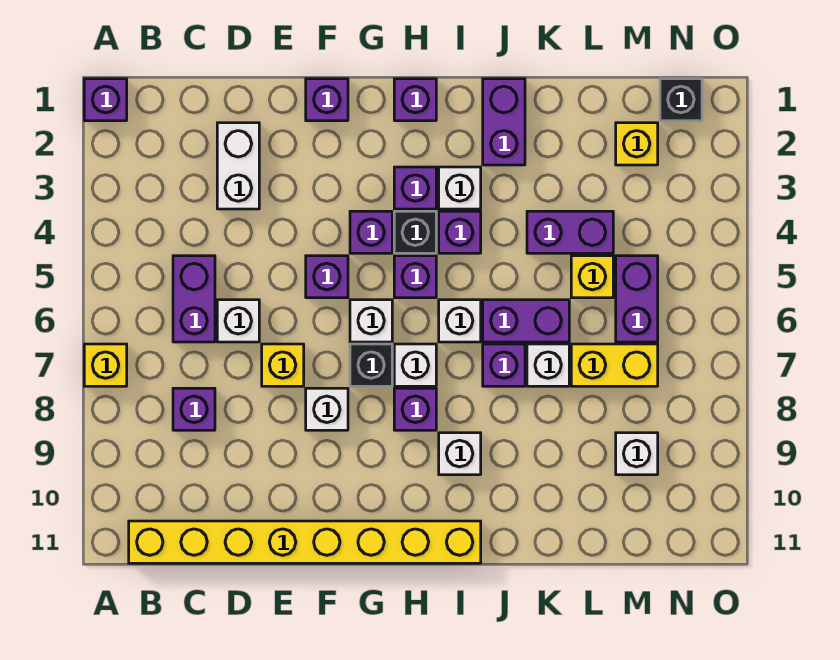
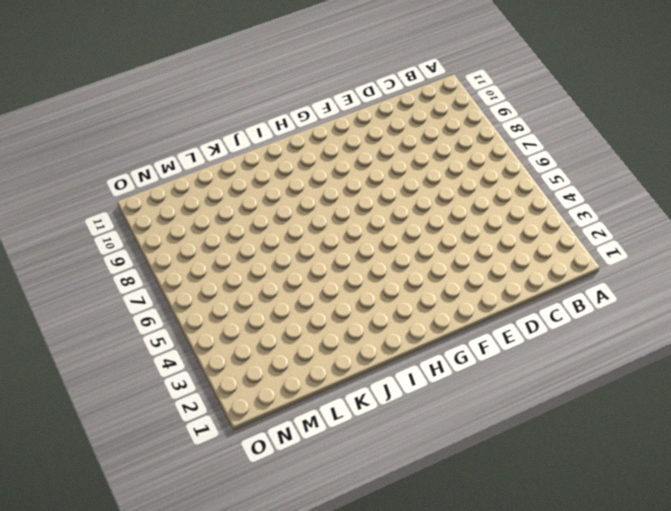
none -> purple 1x1 brick [84,79,127,121]
none -> yellow 1x1 brick [84,344,127,386]
none -> yellow 1x8 brick [129,521,481,563]
none -> purple 1x2 brick [173,256,215,342]

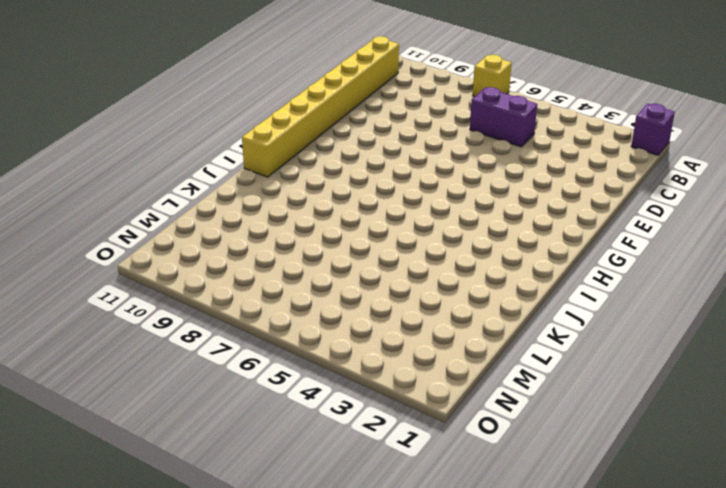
none -> purple 1x1 brick [173,388,215,430]
none -> white 1x2 brick [217,123,259,209]
none -> white 1x1 brick [217,300,259,342]
none -> yellow 1x1 brick [262,344,304,386]

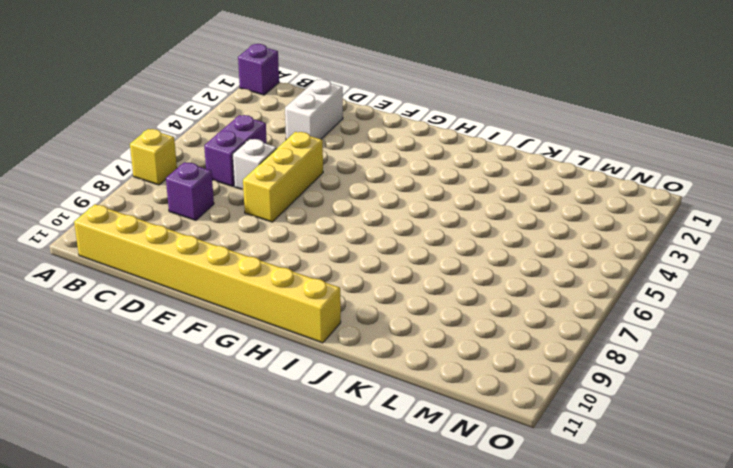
yellow 1x3 brick [243,132,323,222] -> yellow 1x1 brick [262,344,304,386]
none -> purple 1x1 brick [306,79,348,121]
none -> purple 1x1 brick [306,256,348,298]
none -> white 1x1 brick [306,388,348,430]
none -> purple 1x1 brick [350,211,392,253]

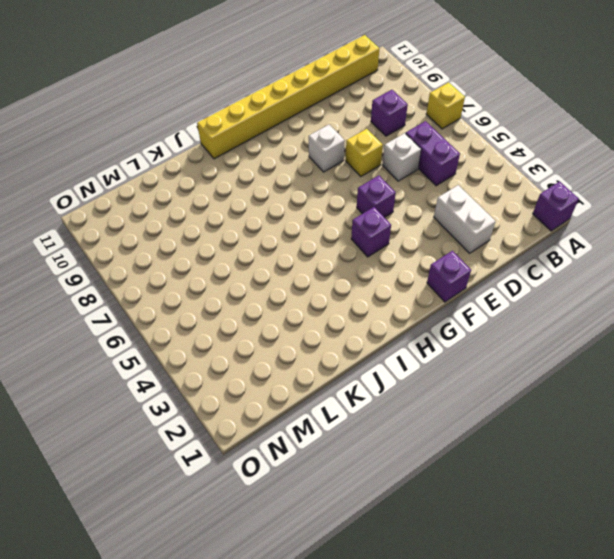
none -> white 1x1 brick [350,300,392,342]
none -> black 1x1 brick [350,344,392,386]
none -> purple 1x1 brick [394,79,436,121]
none -> purple 1x1 brick [394,167,436,209]

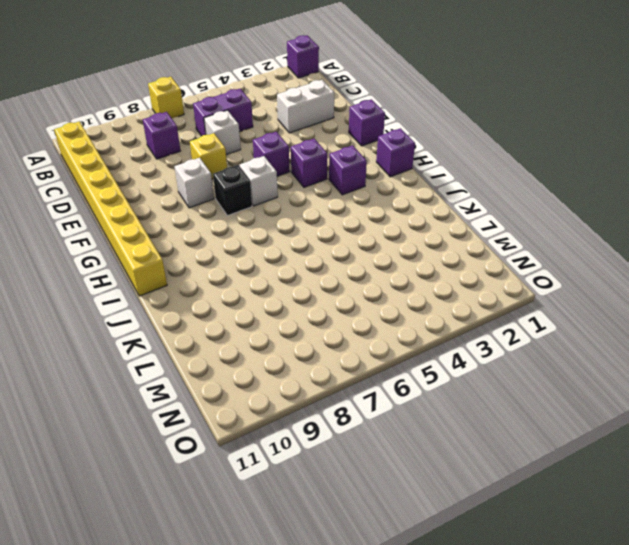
none -> black 1x1 brick [394,211,436,253]
none -> purple 1x1 brick [394,256,436,298]
none -> white 1x1 brick [394,344,436,386]
none -> purple 1x1 brick [394,388,436,430]

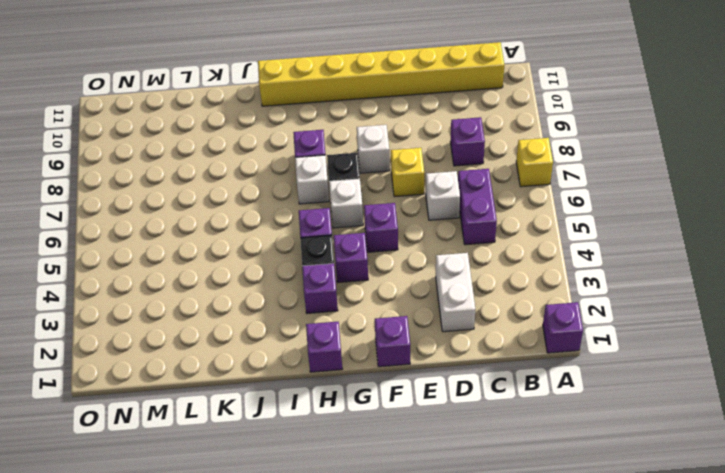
none -> white 1x1 brick [439,167,481,209]
none -> purple 1x1 brick [439,211,481,253]
none -> white 1x1 brick [439,300,481,342]
none -> white 1x1 brick [439,433,481,475]

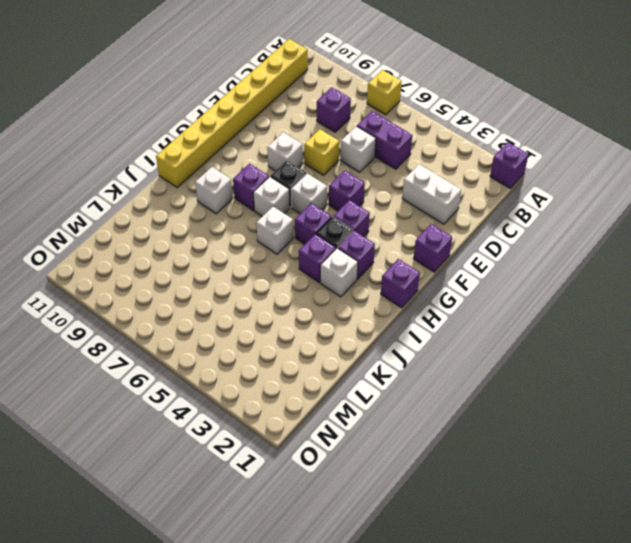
none -> purple 1x2 brick [483,79,525,165]
none -> purple 1x2 brick [483,300,569,342]
none -> purple 1x1 brick [483,344,525,386]
none -> purple 1x2 brick [527,211,613,253]

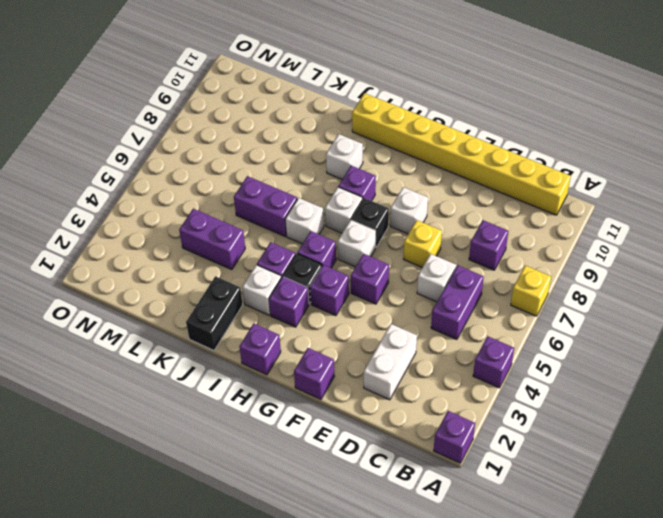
purple 1x1 brick [473,336,514,388] -> purple 1x1 brick moved to [483,344,525,386]
black 1x2 brick [186,276,243,350] -> purple 1x2 brick [483,79,525,165]
none -> white 1x1 brick [527,344,569,386]
none -> yellow 1x1 brick [571,256,613,298]
none -> yellow 1x2 brick [571,344,658,386]
none -> yellow 1x1 brick [616,123,658,165]

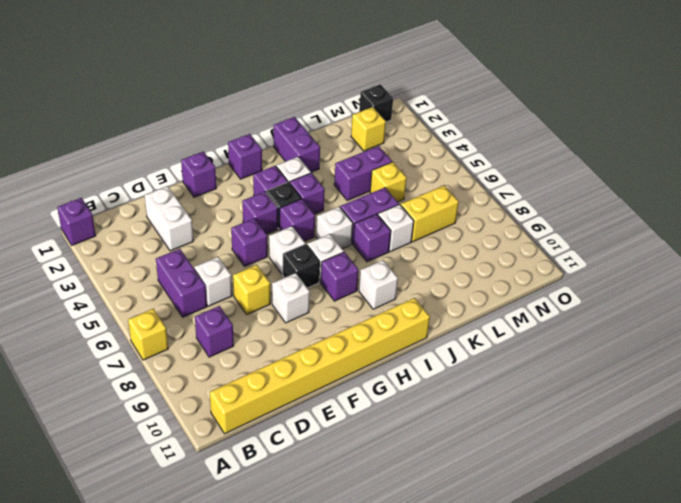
none -> purple 1x2 brick [616,256,658,342]
none -> white 1x1 brick [616,433,658,475]

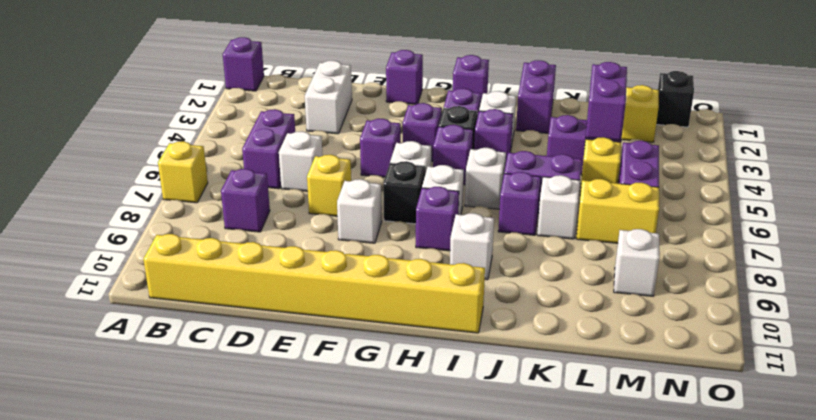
purple 1x2 brick [586,62,627,141] -> none

